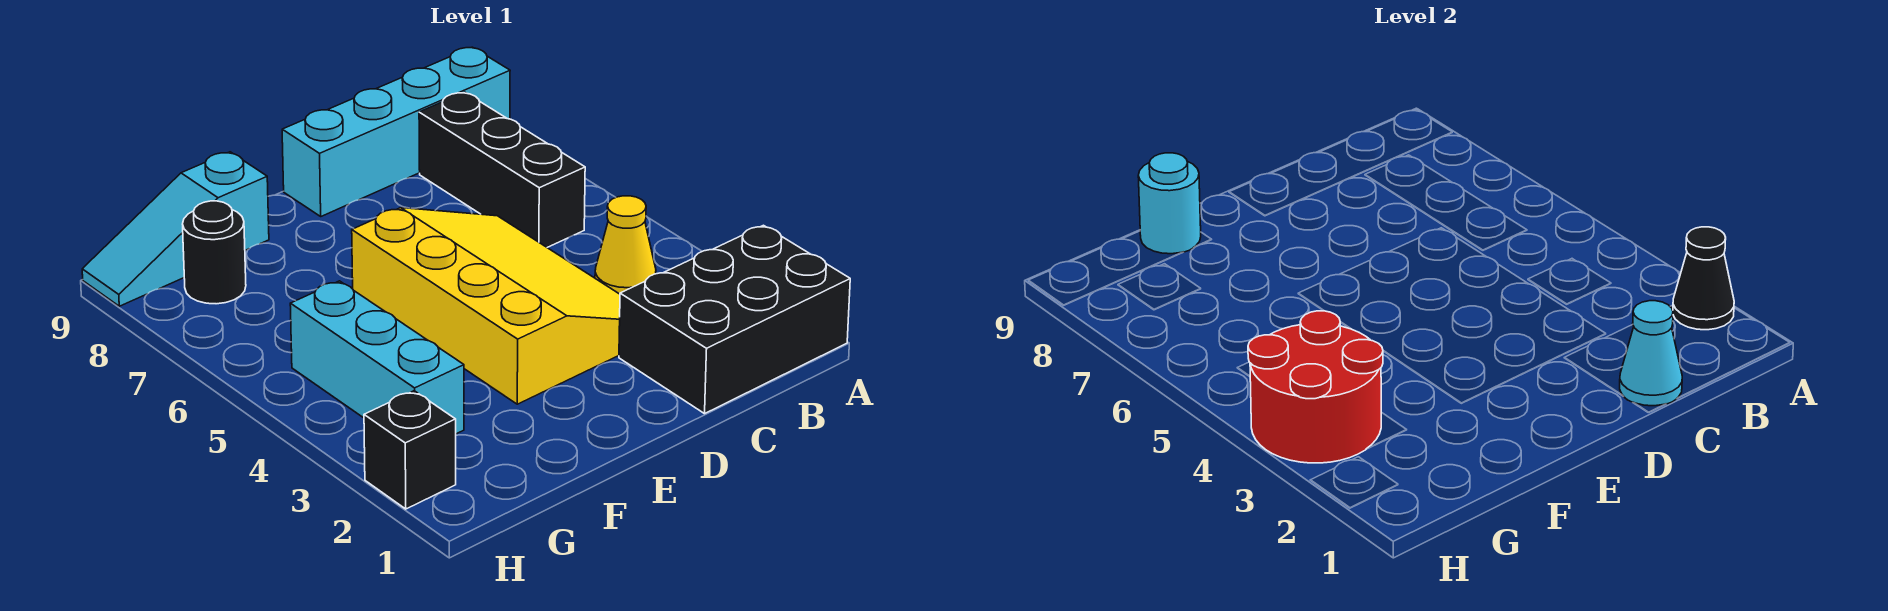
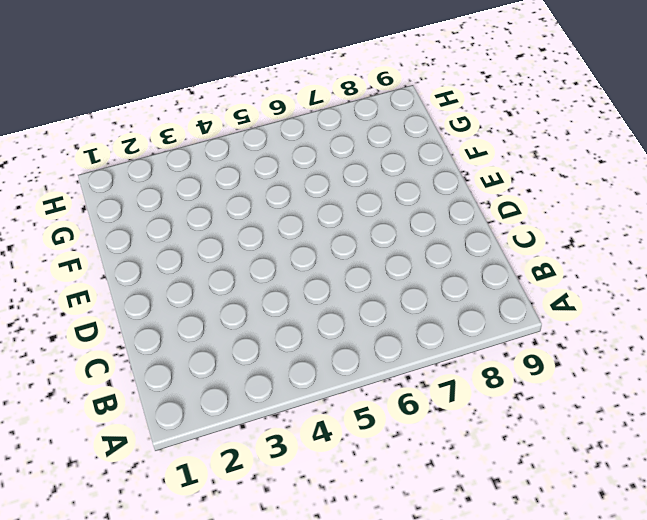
none -> black 2x3 brick [619,225,850,414]
none -> cyan 1x4 brick [282,47,510,216]
none -> yellow 1x1 cone [595,196,656,294]

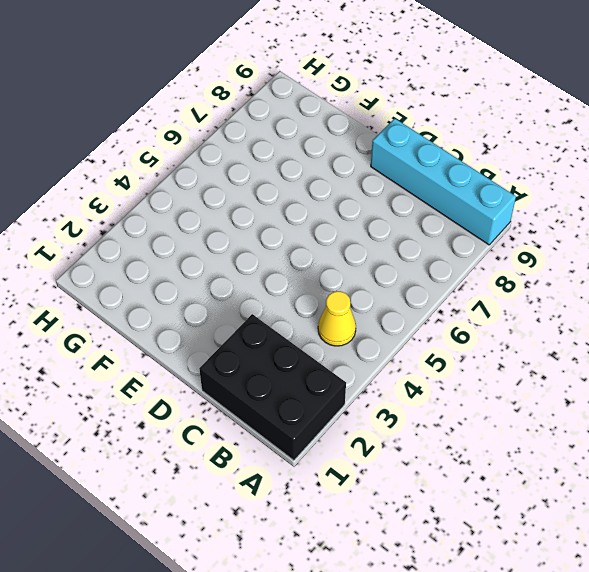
none -> black 1x3 brick [419,92,585,247]
none -> yellow 3x4 slope [352,208,620,404]
none -> cyan 1x3 slope [82,152,269,306]

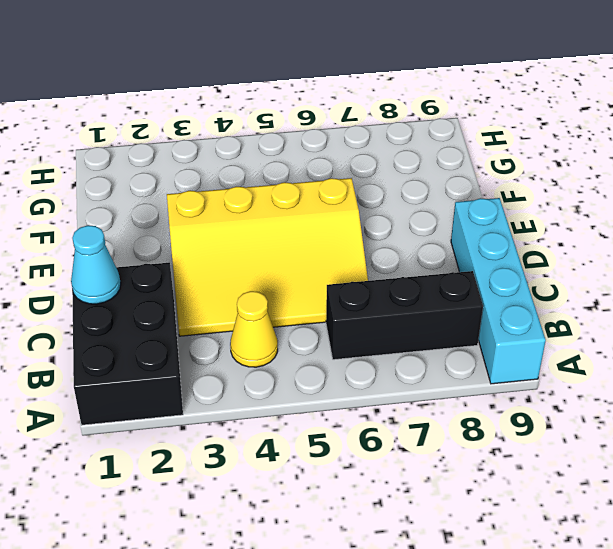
none -> cyan 1x3 slope [82,152,269,306]
none -> cyan 1x3 brick [290,281,464,434]
none -> black 1x1 round brick [183,201,246,304]

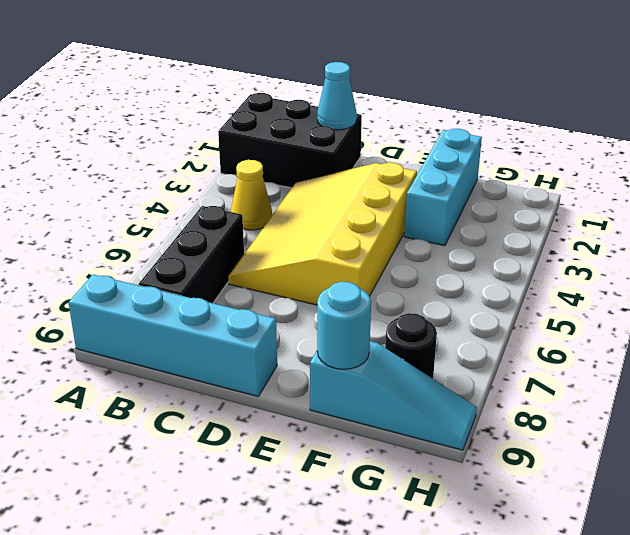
cyan 1x3 brick [404,129,482,246] -> cyan 1x3 brick moved to [290,281,464,434]
none -> black 1x1 brick [364,391,456,509]
none -> black 1x1 cone [1673,227,1734,330]
none -> red 2x2 round brick [1248,311,1383,463]

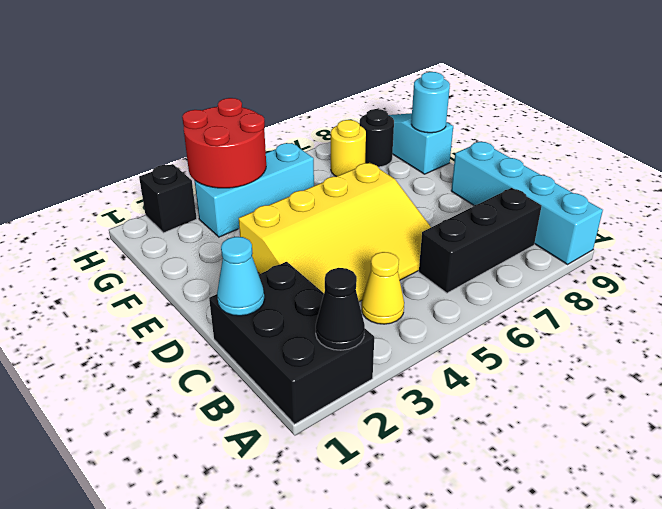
yellow 1x1 round brick [331,120,366,177] -> none

